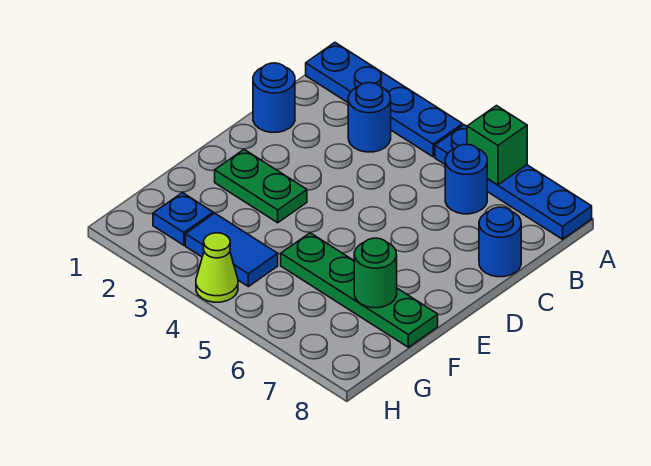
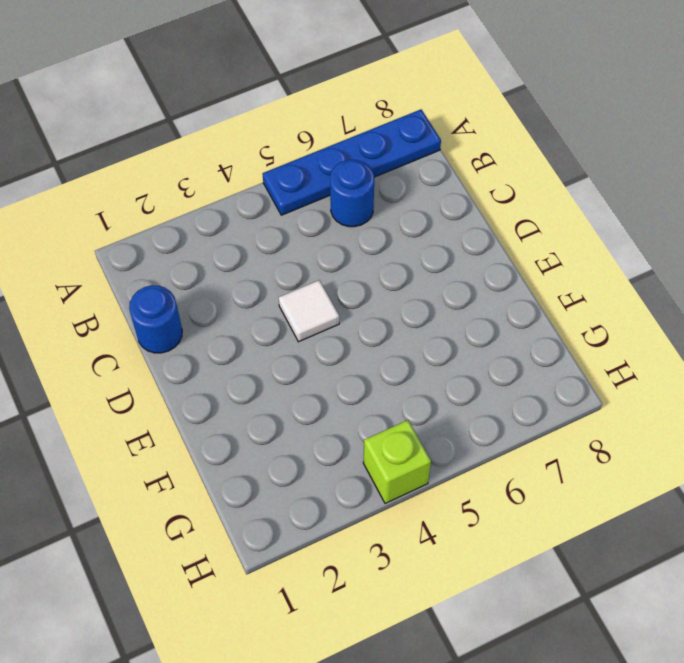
white 1x1 tile [279,280,339,342] -> none
lime 1x1 brick [363,420,431,503] -> lime 1x1 cone [196,233,238,302]
none -> blue 1x4 plate [306,43,463,157]
none -> blue 1x1 round brick [348,83,391,152]
none -> blue 1x1 round brick [479,207,521,277]

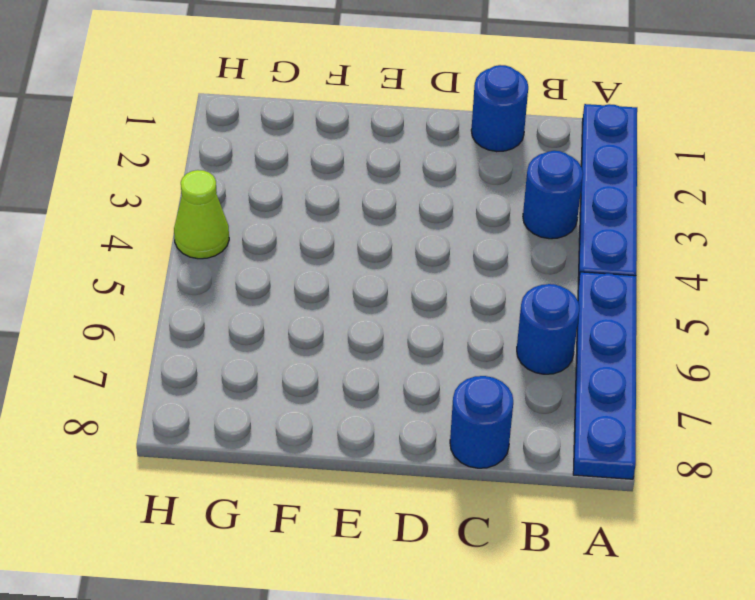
none -> green 1x2 plate [215,150,307,223]
none -> green 1x4 plate [281,233,438,347]
none -> blue 1x1 plate [153,193,213,245]

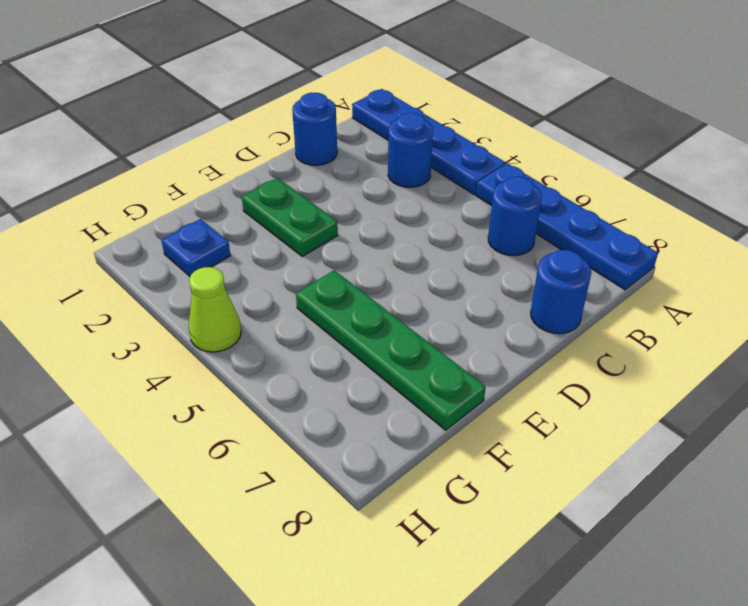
none -> blue 1x2 tile [185,213,278,287]
none -> green 1x1 brick [467,106,527,185]
none -> green 1x1 round brick [354,238,397,308]

